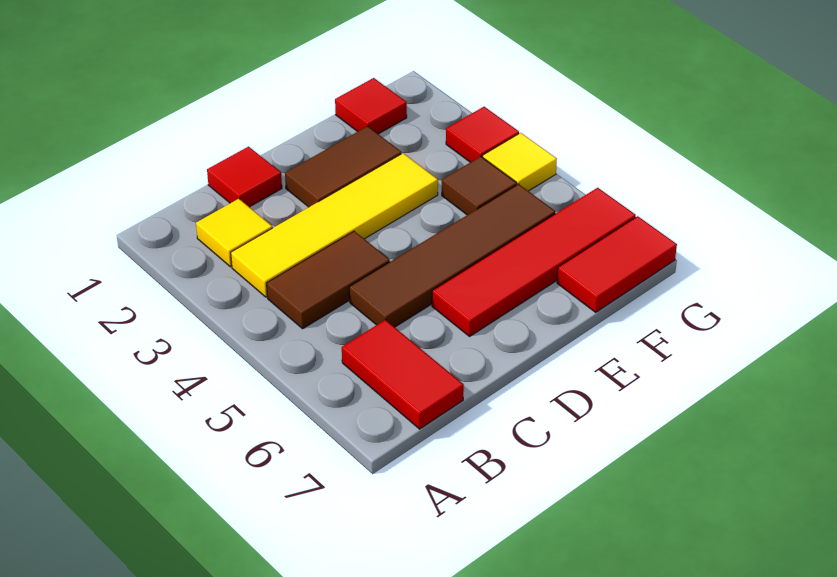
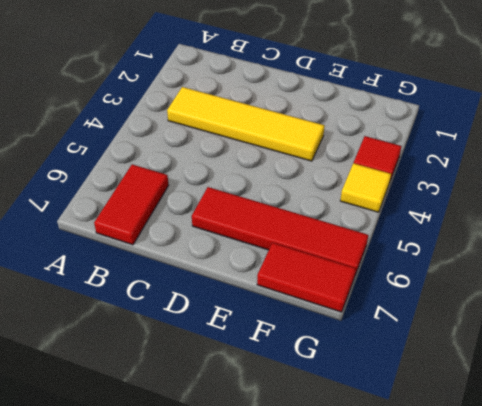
none -> yellow 1x1 tile [196,199,272,267]
none -> brown 1x2 tile [267,231,390,329]
none -> red 1x1 tile [207,147,282,207]

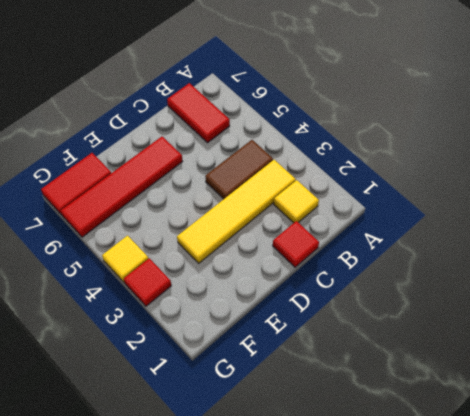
none -> brown 1x4 tile [349,184,555,327]
none -> brown 1x2 tile [285,126,401,207]
none -> red 1x1 tile [335,78,407,134]

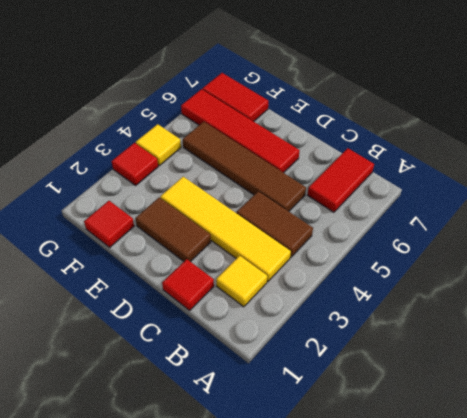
none -> brown 1x1 tile [442,157,517,215]

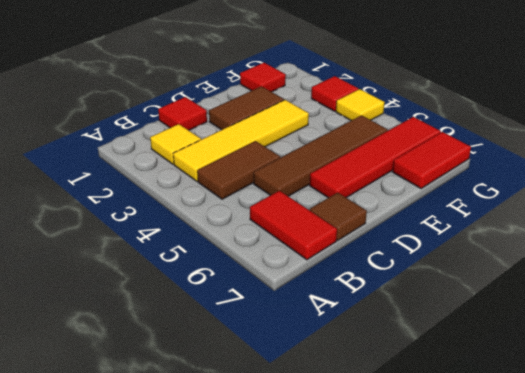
brown 1x1 tile [310,193,367,240] -> brown 1x1 tile moved to [442,157,517,215]

